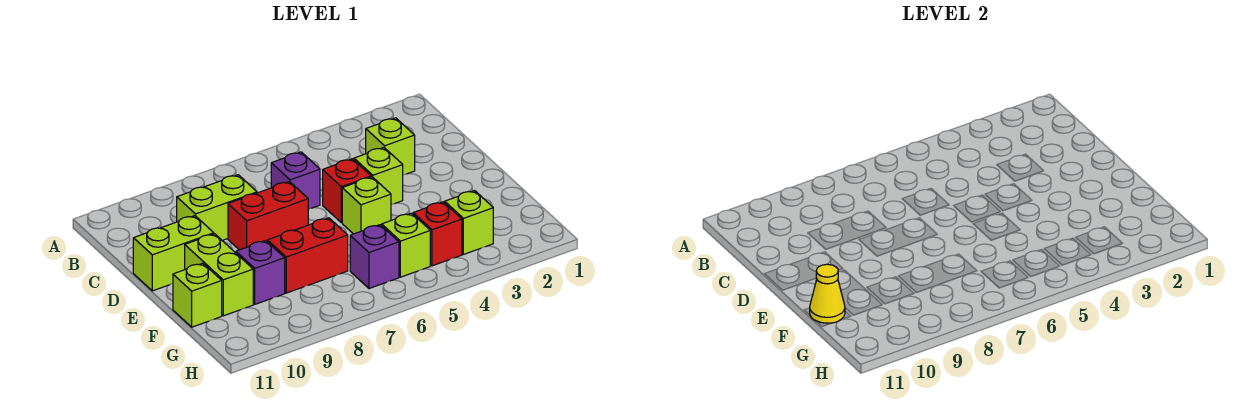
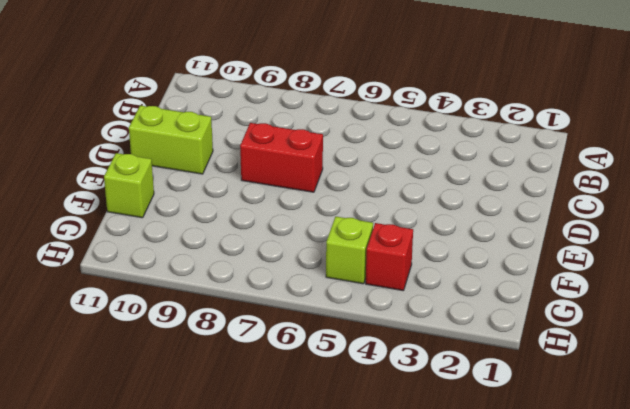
none -> lime 1x1 brick [366,118,415,175]
none -> purple 1x1 brick [271,152,320,209]
none -> lime 1x2 brick [177,175,257,240]

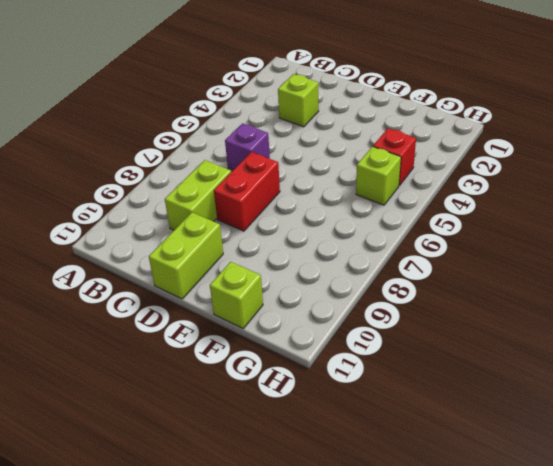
none -> lime 1x1 brick [354,147,403,205]
none -> red 1x1 brick [323,159,371,223]
none -> lime 1x1 brick [342,177,391,234]

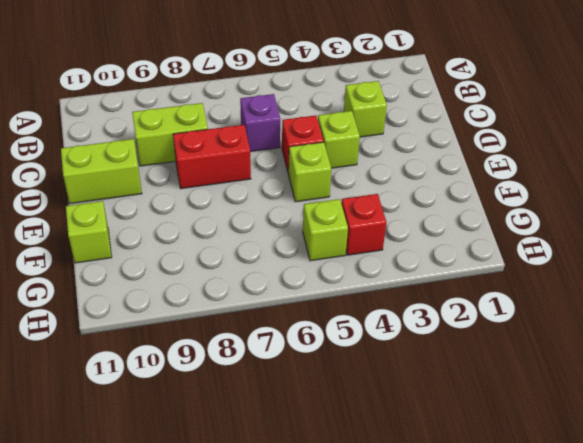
none -> lime 1x2 brick [185,234,253,316]
none -> red 1x2 brick [267,218,348,293]
none -> purple 1x1 brick [236,241,285,304]

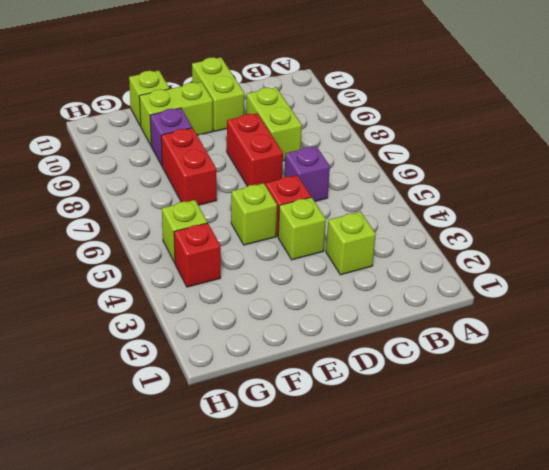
none -> lime 1x1 brick [445,191,493,254]
none -> purple 1x1 brick [350,225,399,289]
none -> yellow 1x1 cone [810,264,845,323]

